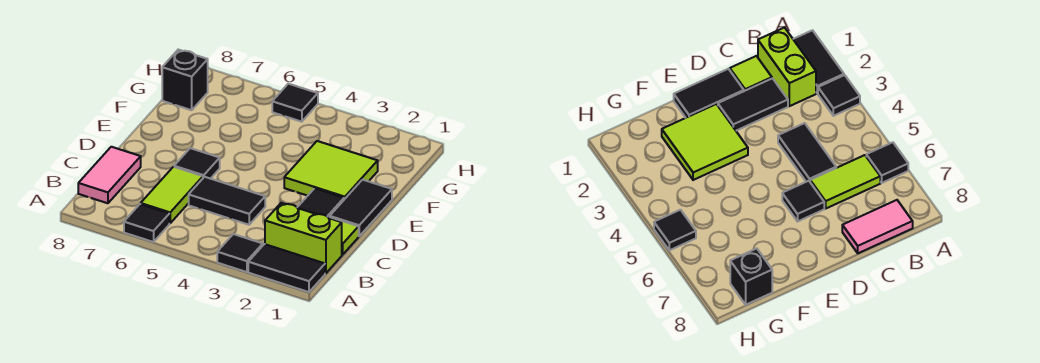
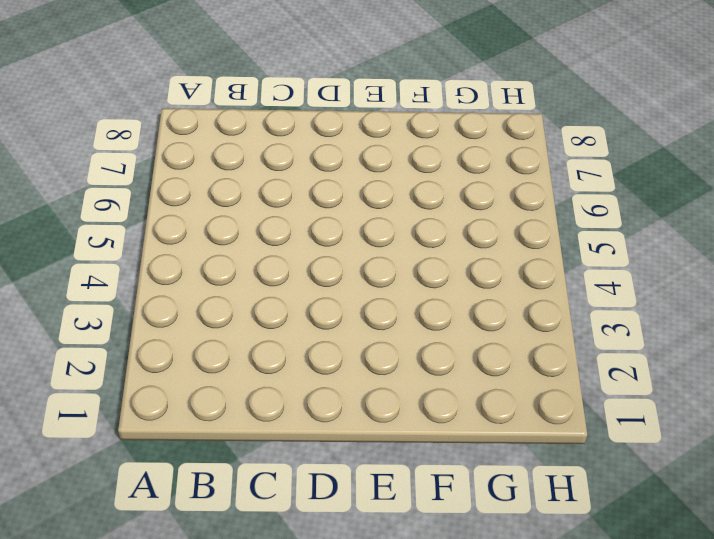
none -> black 1x2 tile [248,244,325,292]
none -> black 1x1 tile [217,234,263,272]
none -> black 1x1 tile [124,204,169,242]

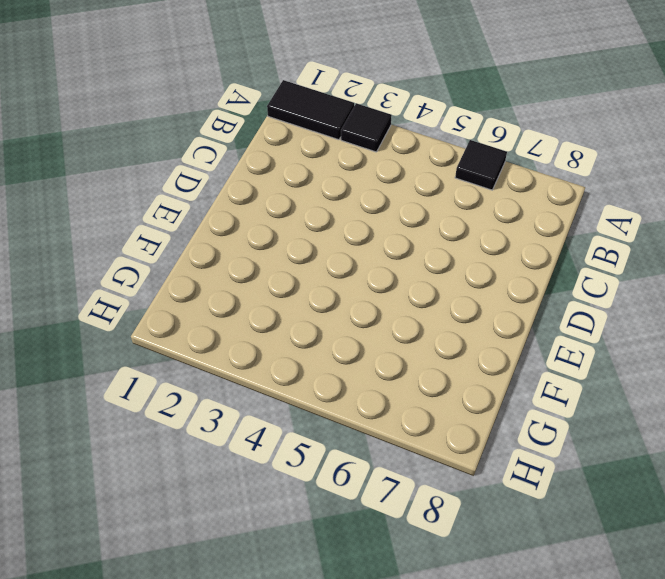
none -> lime 1x2 brick [265,203,342,274]
none -> lime 1x2 tile [141,167,203,223]
none -> pink 1x2 tile [78,147,141,203]

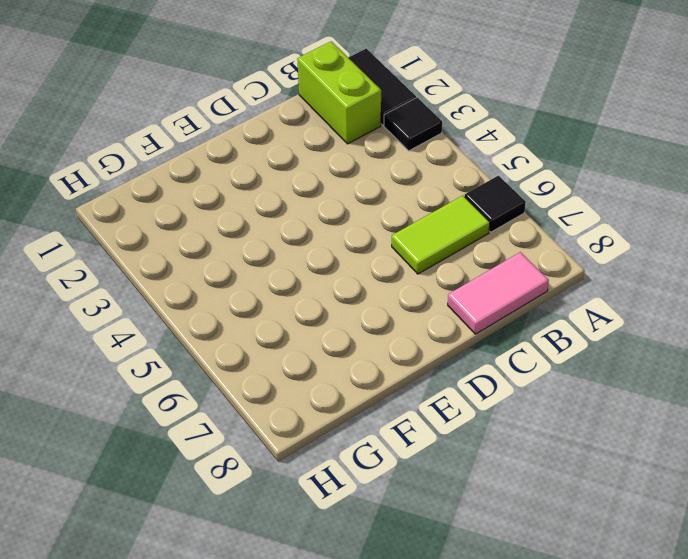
none -> lime 1x1 tile [328,217,359,255]
none -> black 1x2 tile [297,188,344,217]
none -> black 1x2 tile [189,177,265,225]

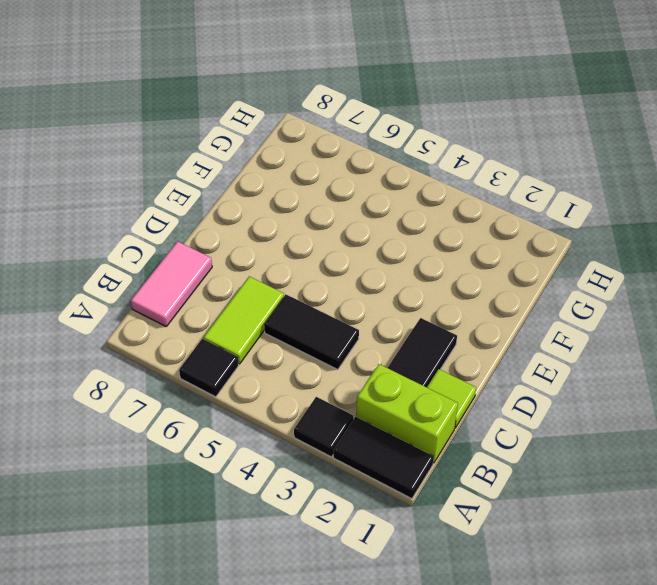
none -> black 1x2 tile [330,180,392,236]
none -> black 1x1 tile [174,148,220,179]
none -> lime 2x2 tile [284,141,378,199]

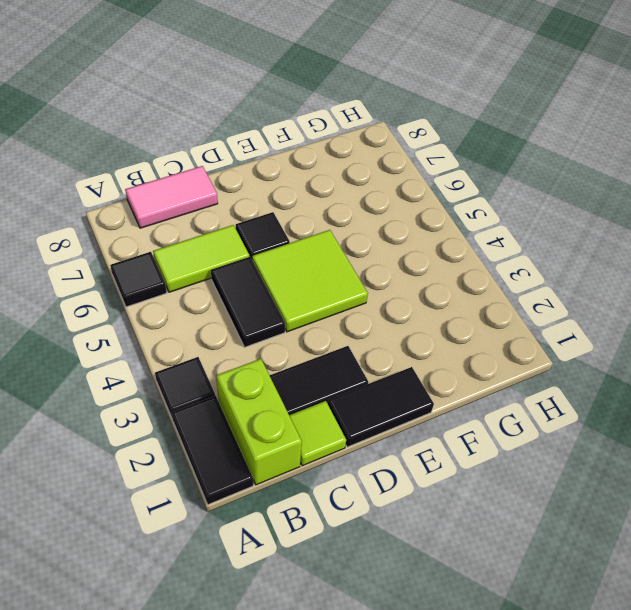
lime 2x2 tile [252,230,368,332] -> lime 2x2 tile moved to [284,141,378,199]
none -> black 1x1 brick [162,50,208,110]
none -> black 1x1 tile [272,84,318,122]

